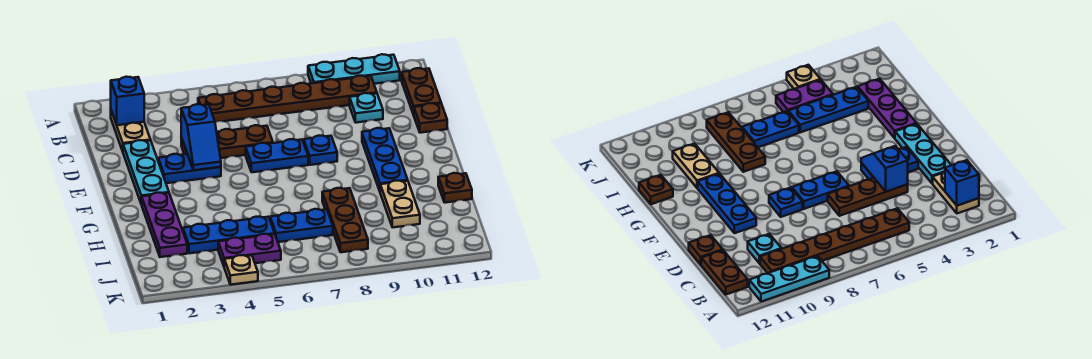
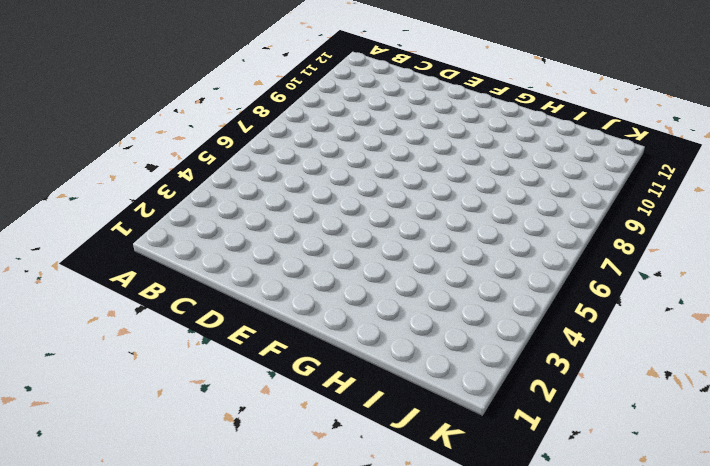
none -> cyan 1x3 plate [308,54,400,84]
none -> tan 1x2 plate [111,111,150,151]
none -> brown 1x6 plate [198,76,377,122]

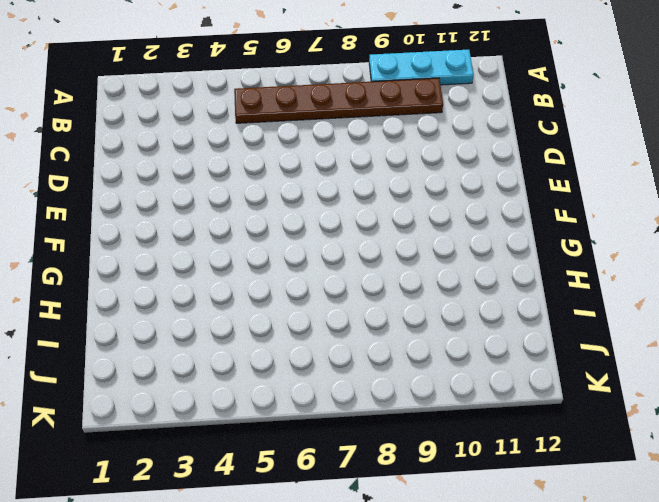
none -> tan 1x2 plate [111,111,150,151]
none -> brown 1x2 plate [402,68,441,115]
none -> cyan 1x1 plate [350,93,383,123]

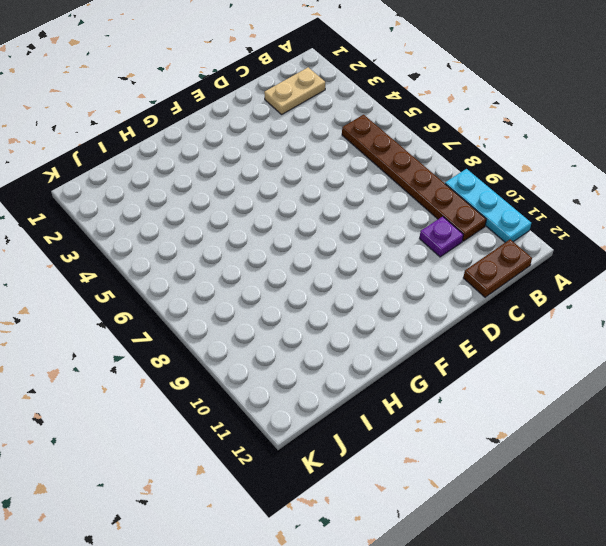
purple 1x1 plate [420,216,463,257] -> cyan 1x1 plate [350,93,383,123]
none -> cyan 1x3 plate [123,140,169,204]
none -> brown 1x3 plate [181,125,273,158]
none -> brown 1x1 plate [414,103,447,133]

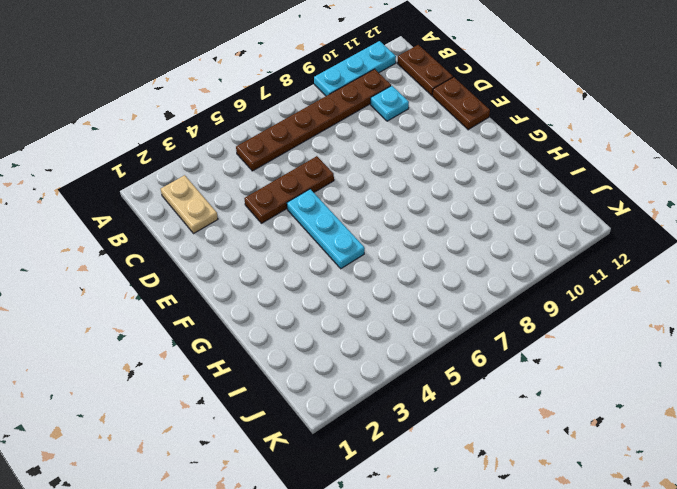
brown 1x2 plate [433,77,490,130] -> brown 1x1 plate [414,103,447,133]
cyan 1x3 plate [287,189,365,269] -> cyan 1x3 plate moved to [123,140,169,204]
none -> blue 1x2 plate [158,154,221,183]
none -> blue 1x2 plate [246,139,308,172]
none -> blue 1x1 plate [304,136,337,165]

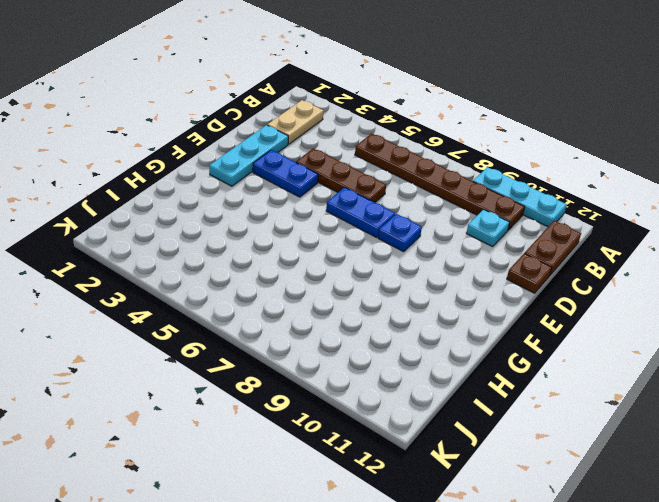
none -> blue 1x3 plate [362,128,408,191]
none -> purple 1x3 plate [141,193,187,257]
none -> brown 1x3 plate [322,188,368,252]

